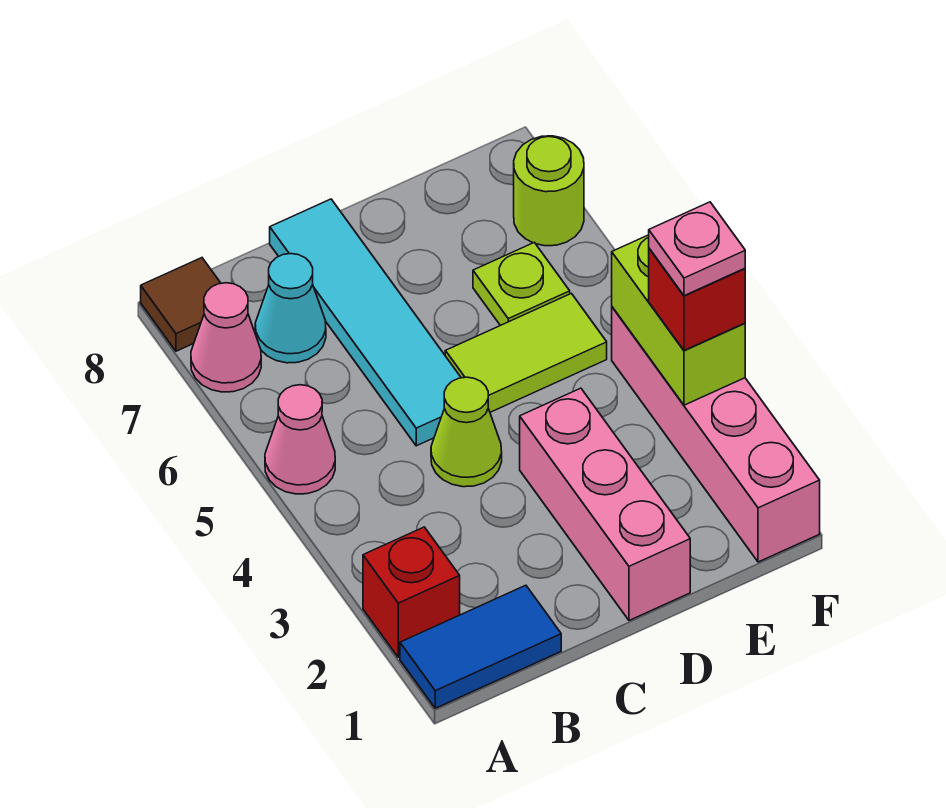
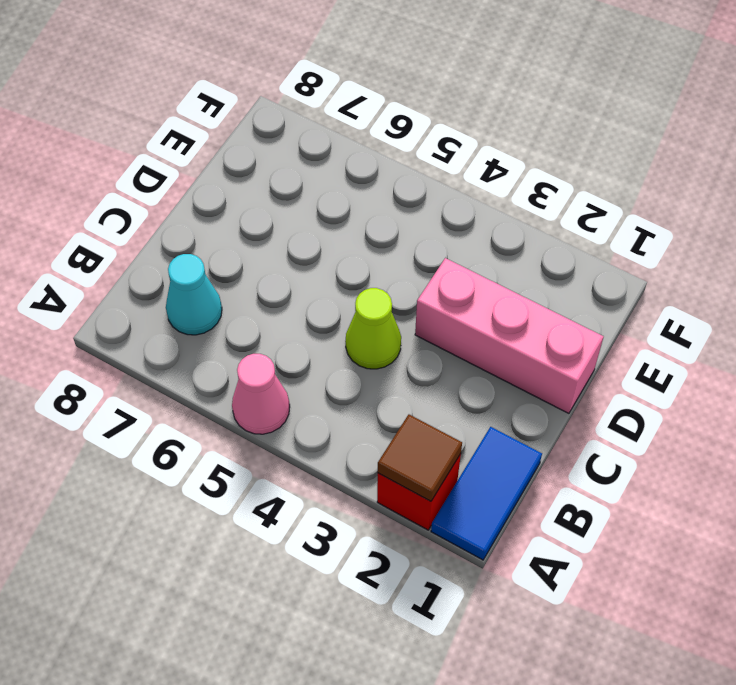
brown 1x1 tile [378,415,462,501] -> brown 1x1 tile moved to [141,258,221,351]
none -> pink 1x1 cone [191,283,261,392]
none -> cyan 1x4 tile [270,199,461,446]
none -> lime 1x2 tile [445,293,607,412]

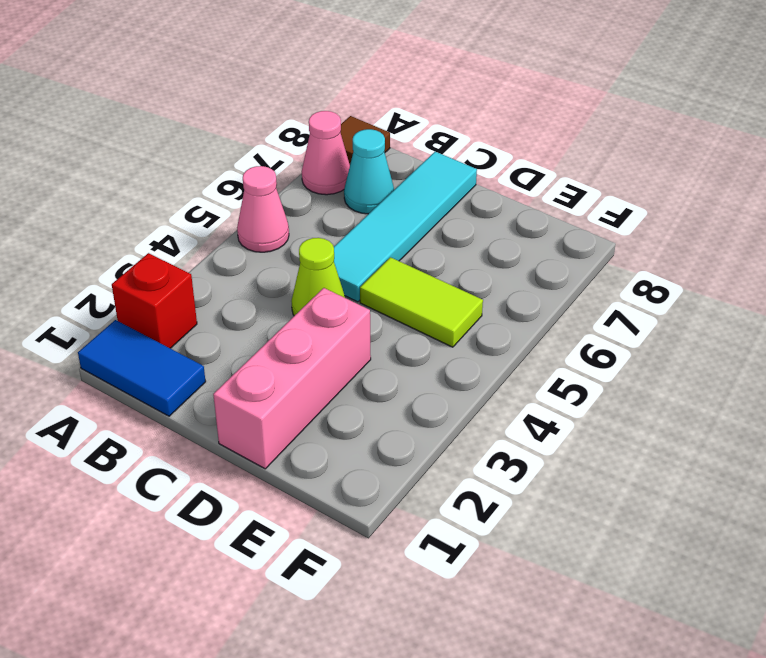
none -> lime 1x1 plate [473,242,570,326]
none -> pink 1x4 brick [612,307,820,562]
none -> lime 1x1 round brick [514,136,584,246]

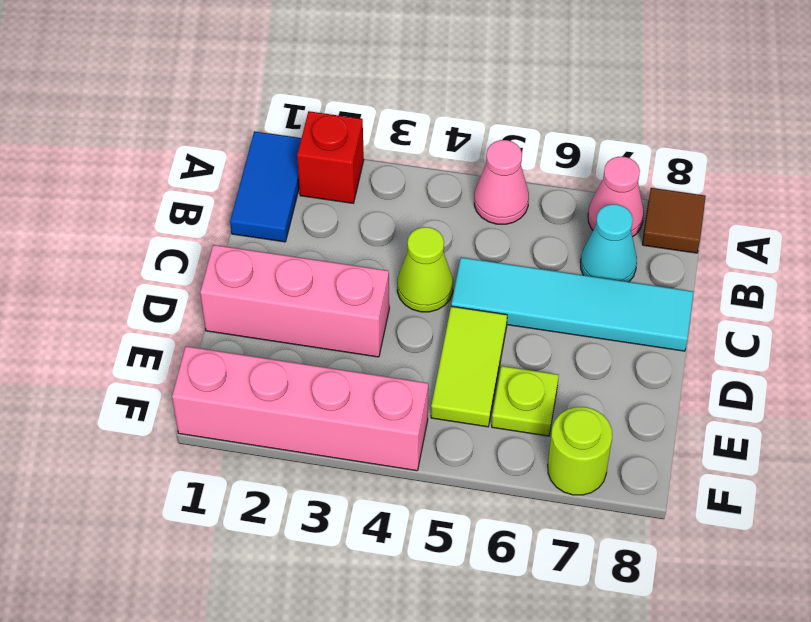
none -> lime 1x2 brick [612,235,745,405]
none -> red 1x1 brick [649,249,745,350]
none -> pink 1x1 plate [649,202,745,296]

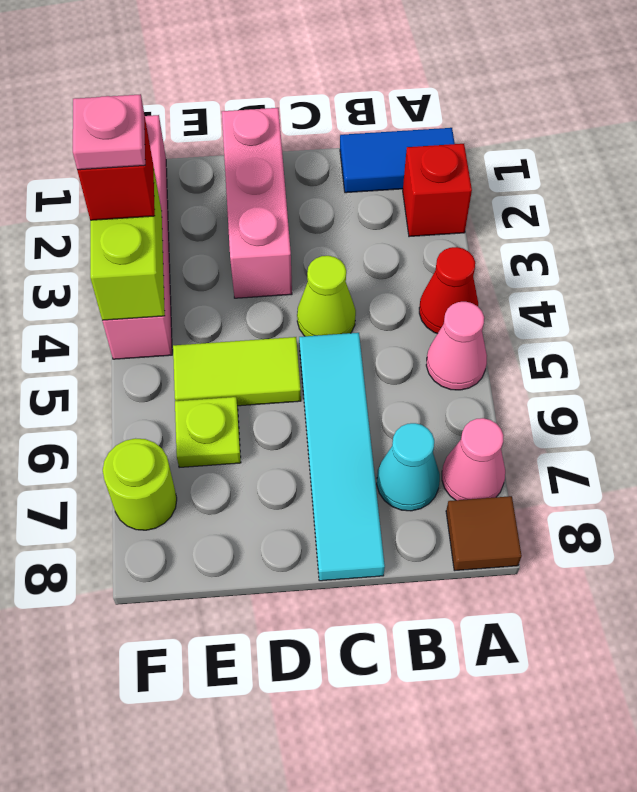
red 1x1 cone [419,247,478,334] -> none

